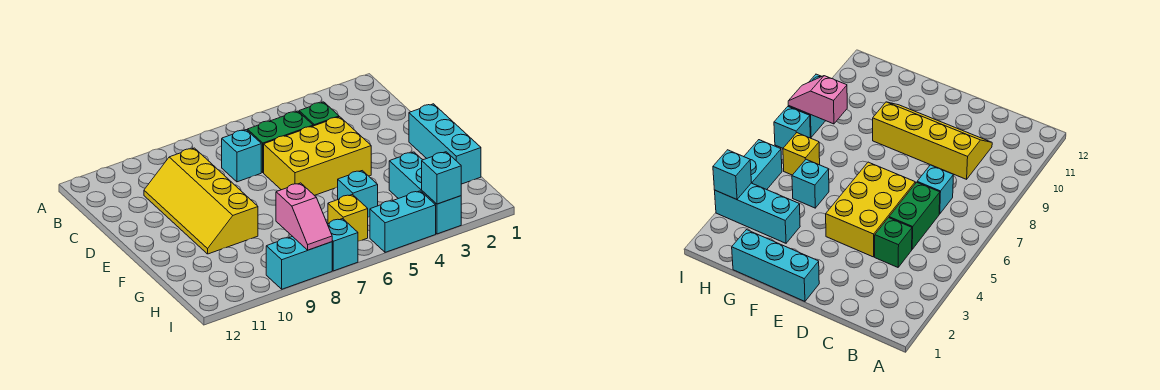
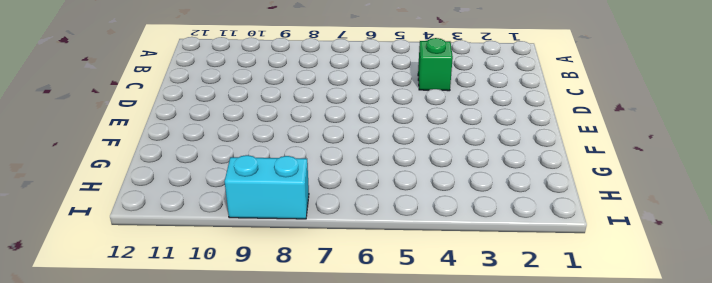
none -> green 1x2 brick [247,111,313,173]
none -> cyan 1x1 brick [222,130,261,182]
none -> yellow 2x4 slope [144,148,258,254]

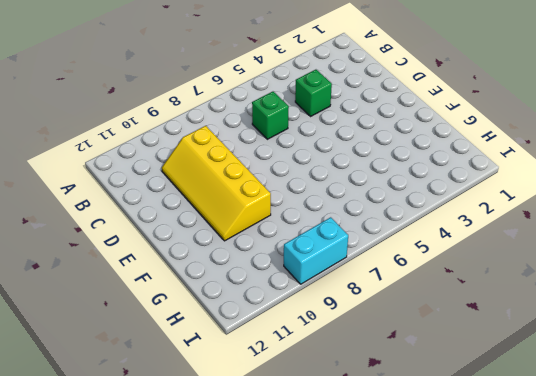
green 1x1 brick [252,92,289,139] -> green 1x2 brick [247,111,313,173]
none -> cyan 1x1 brick [222,130,261,182]
none -> yellow 2x3 brick [264,117,371,195]
none -> cyan 1x3 brick [409,104,481,184]

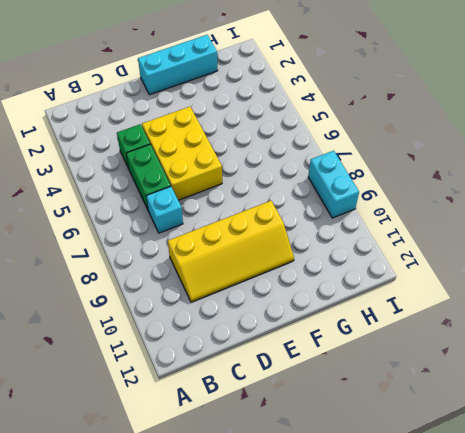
none -> cyan 1x3 brick [389,152,461,234]
none -> cyan 1x1 brick [338,171,378,217]
none -> yellow 1x1 brick [328,195,368,241]

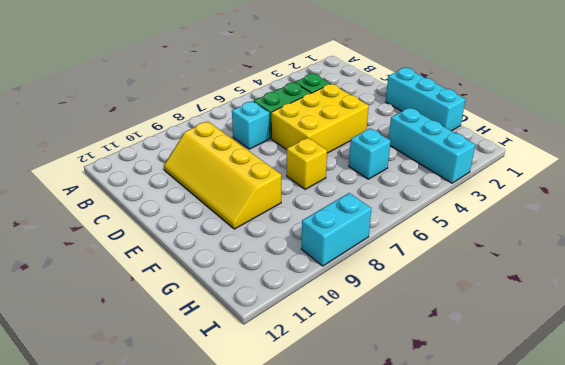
yellow 1x1 brick [287,138,327,189] -> yellow 1x1 brick moved to [328,195,368,241]
none -> cyan 1x2 brick [370,191,436,252]
none -> cyan 1x1 brick [328,219,358,271]
none -> pink 1x2 slope [276,183,332,250]

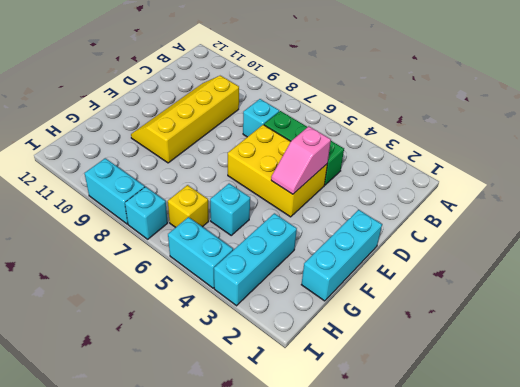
pink 1x2 slope [271,126,331,194] -> pink 1x2 slope moved to [276,183,332,250]
none -> cyan 1x1 brick [422,152,461,204]

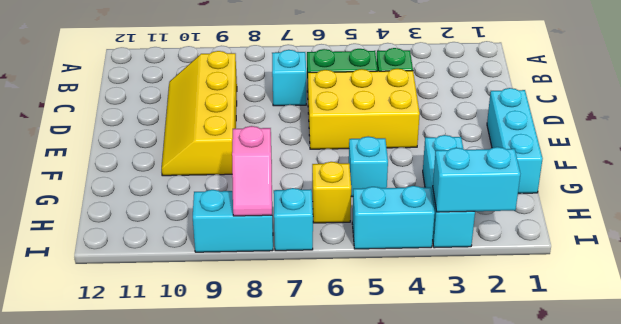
cyan 1x2 brick [433,147,520,212] -> cyan 1x1 brick [422,152,461,204]

